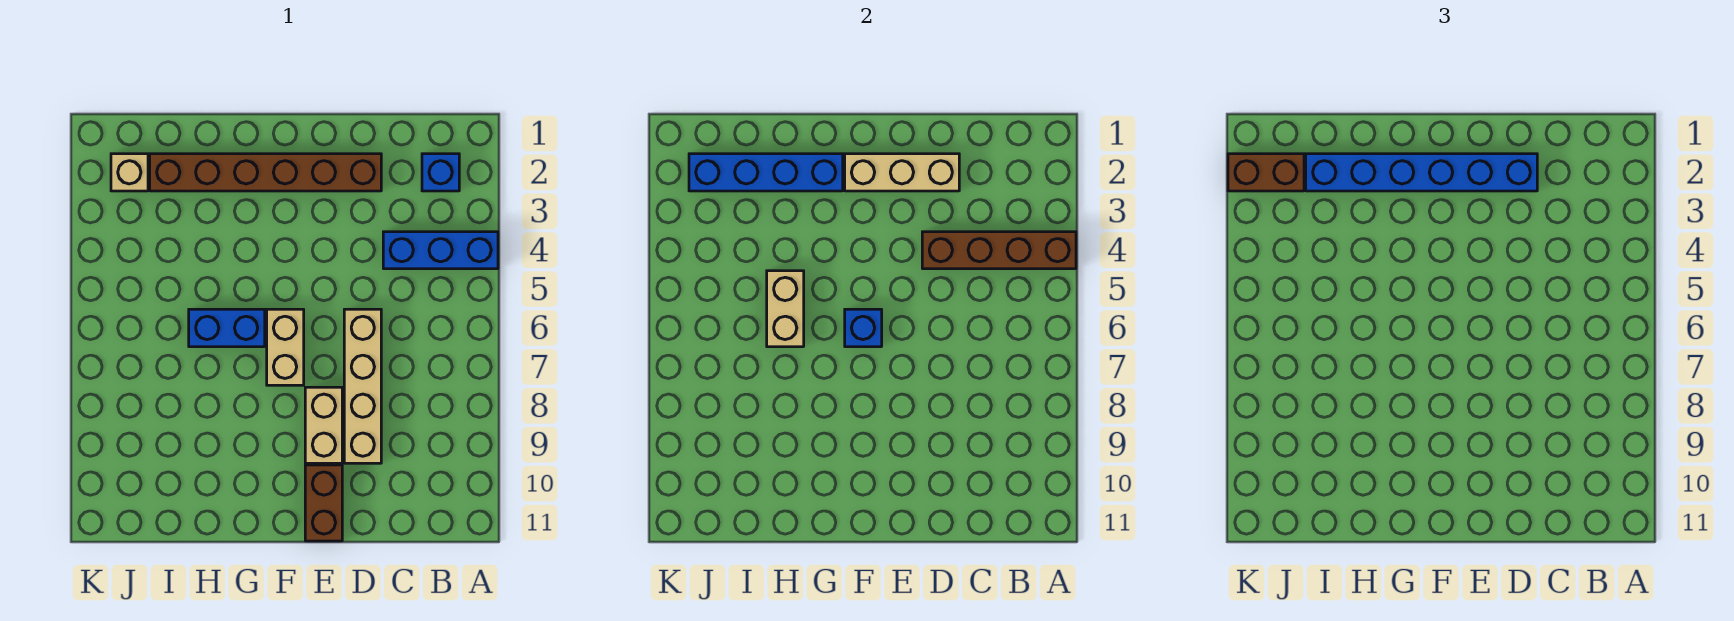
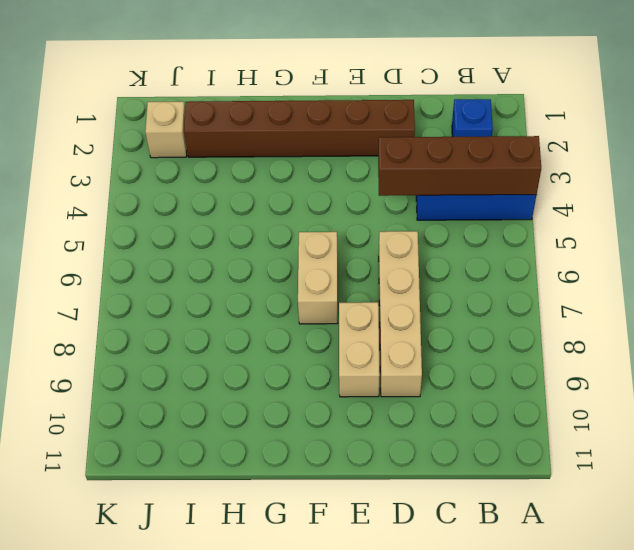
none -> brown 1x2 brick [305,465,342,541]
none -> blue 1x2 brick [189,309,265,347]
none -> tan 1x3 brick [845,154,959,191]

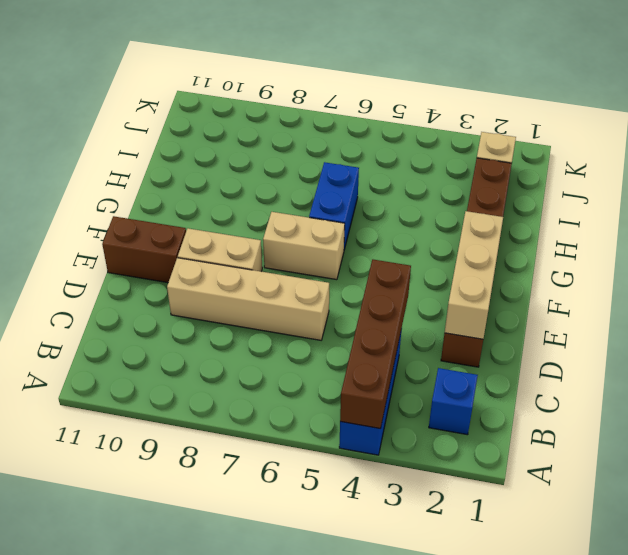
none -> blue 1x1 brick [845,309,882,347]
none -> blue 1x4 brick [689,154,843,191]
none -> tan 1x2 brick [767,271,804,347]

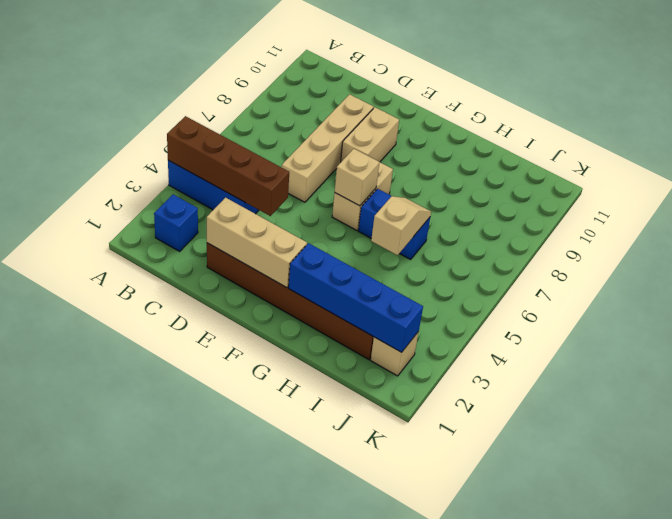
tan 1x1 brick [335,149,379,206] -> blue 1x1 brick [845,309,882,347]
tan 1x2 slope [371,196,431,255] -> tan 1x2 brick [767,271,804,347]
none -> brown 1x2 brick [305,465,342,541]
none -> blue 1x6 brick [1306,154,1537,191]
none -> brown 1x2 brick [1228,154,1304,191]

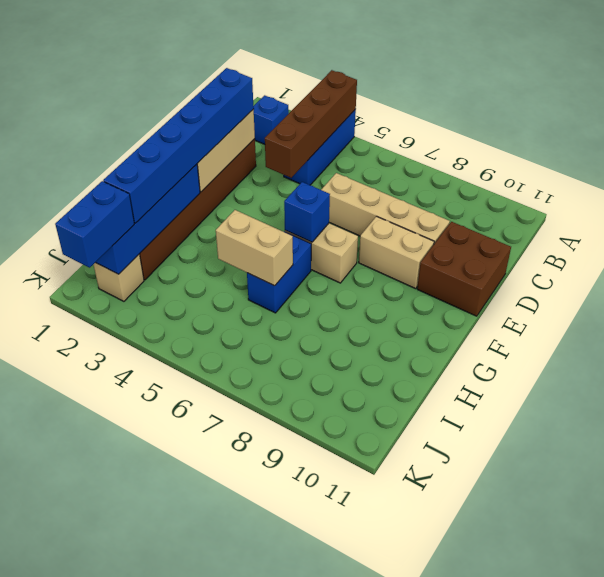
brown 2x2 brick [417,222,511,316] -> brown 1x2 brick [305,465,342,541]
blue 1x2 brick [55,181,134,268] -> brown 1x2 brick [1228,154,1304,191]

